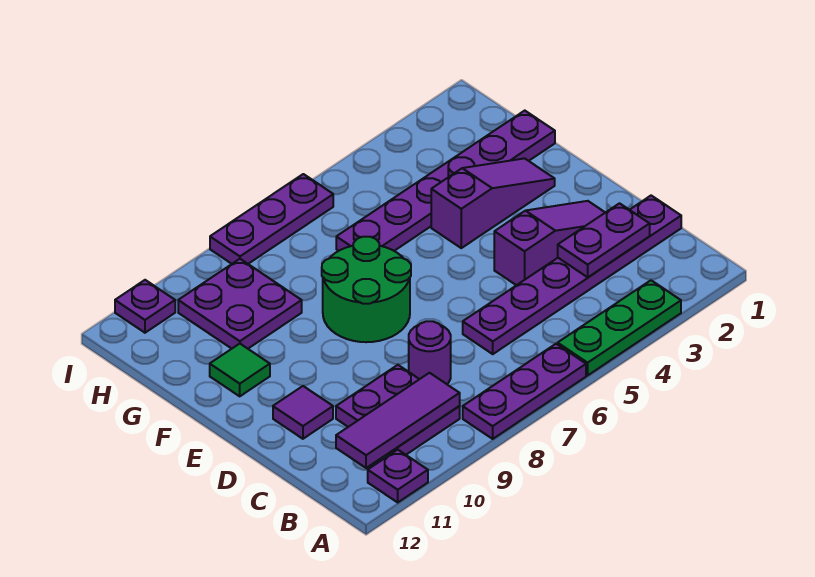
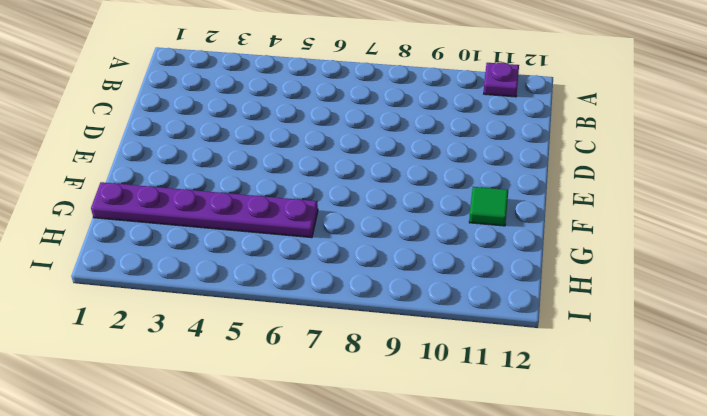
none -> green 1x3 plate [558,280,681,375]
none -> purple 1x3 plate [463,344,586,439]
none -> purple 2x2 plate [336,365,460,455]

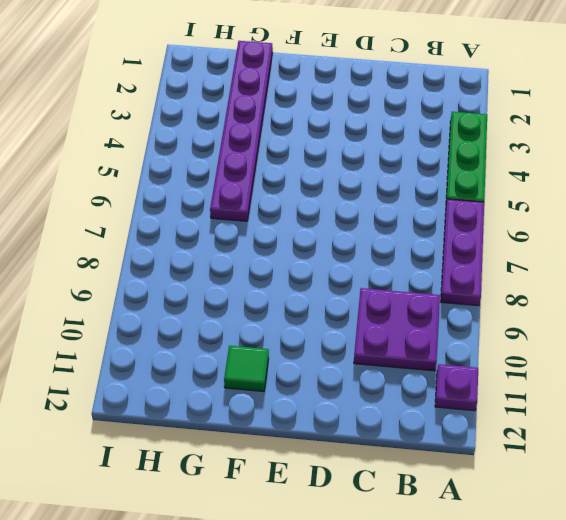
none -> purple 1x6 plate [463,196,681,354]
none -> purple 1x1 round brick [409,321,451,384]
none -> purple 1x3 slope [494,201,605,285]

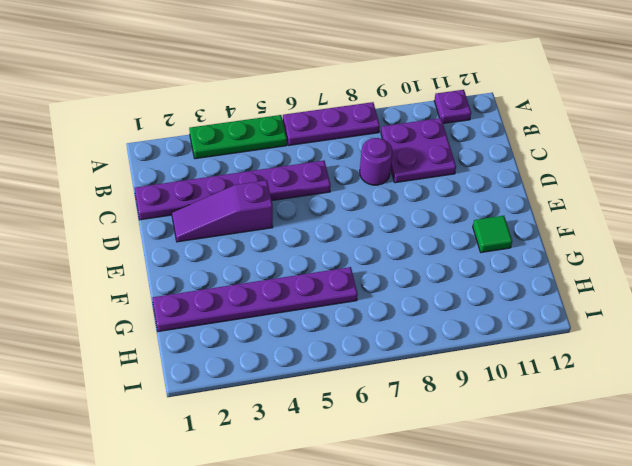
none -> purple 1x1 tile [273,386,333,439]
none -> green 2x2 round brick [322,237,411,342]
none -> purple 1x3 slope [431,158,555,248]

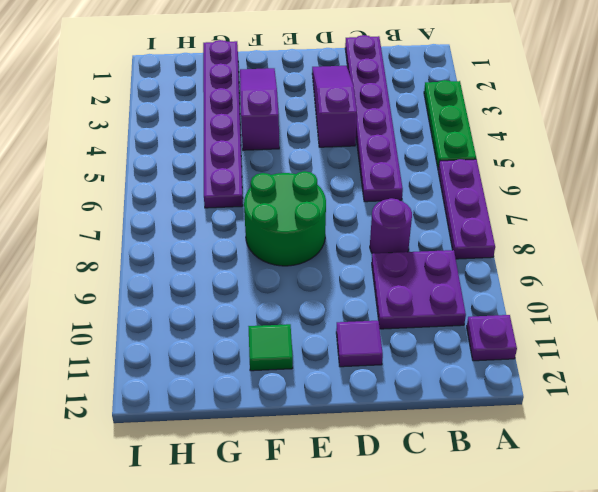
none -> purple 2x2 plate [178,259,302,349]
none -> purple 1x3 plate [210,174,333,264]
none -> purple 1x1 plate [115,280,175,333]

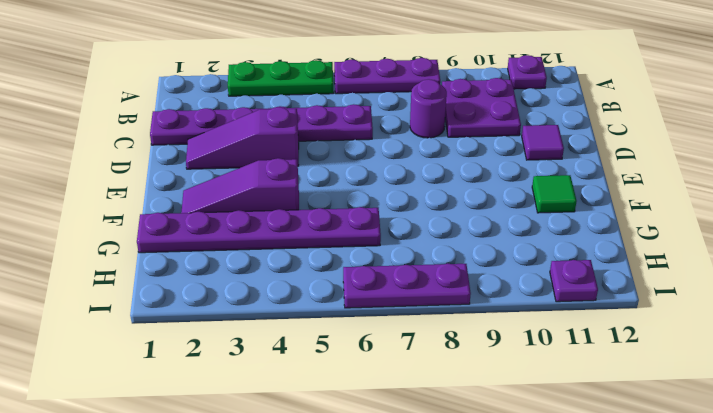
none -> green 2x2 round brick [322,237,411,342]
none -> purple 2x2 plate [178,259,302,349]
none -> purple 1x3 tile [336,373,460,468]

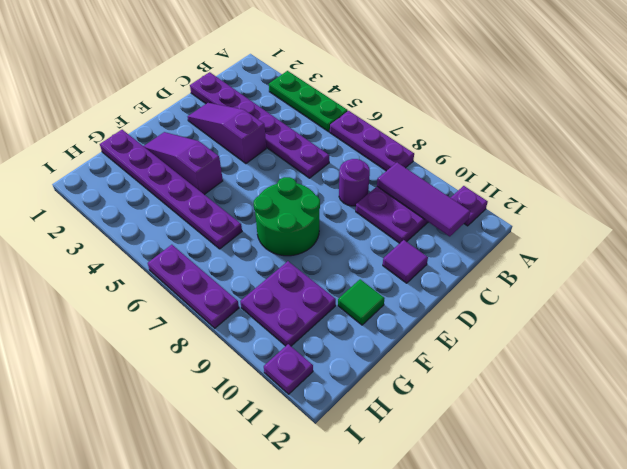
none -> purple 1x2 plate [558,203,650,277]

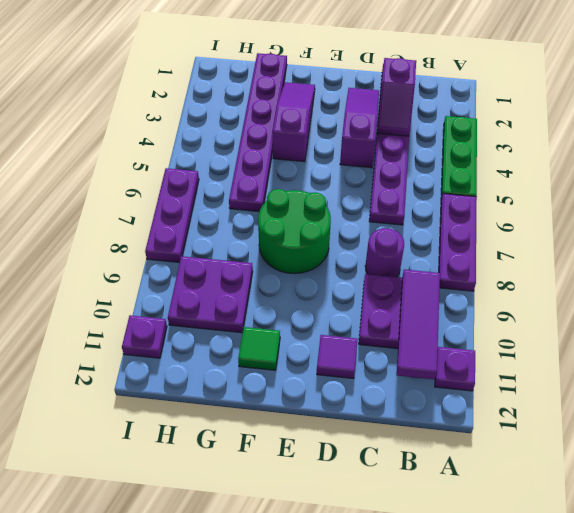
purple 1x2 slope [377,58,416,136] -> purple 1x2 plate [558,203,650,277]

